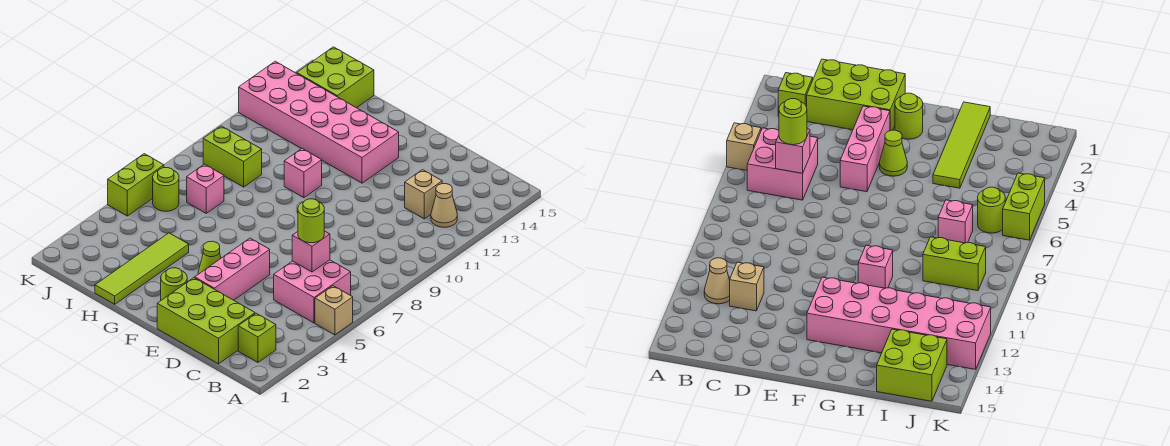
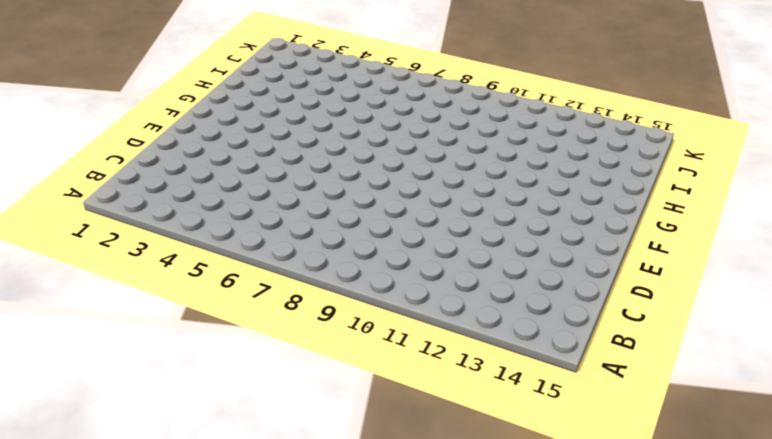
none -> tan 1x1 brick [315,286,353,335]
none -> lime 1x1 brick [238,313,276,362]
none -> pink 2x2 brick [274,260,351,323]

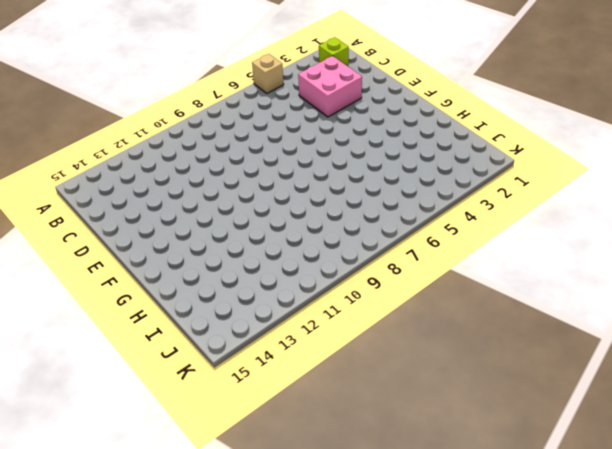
pink 2x2 brick [298,56,362,117] -> pink 2x2 brick moved to [274,260,351,323]
none -> tan 1x1 cone [431,184,457,227]
none -> lime 2x3 brick [157,278,255,364]
none -> tan 1x1 brick [405,170,442,219]

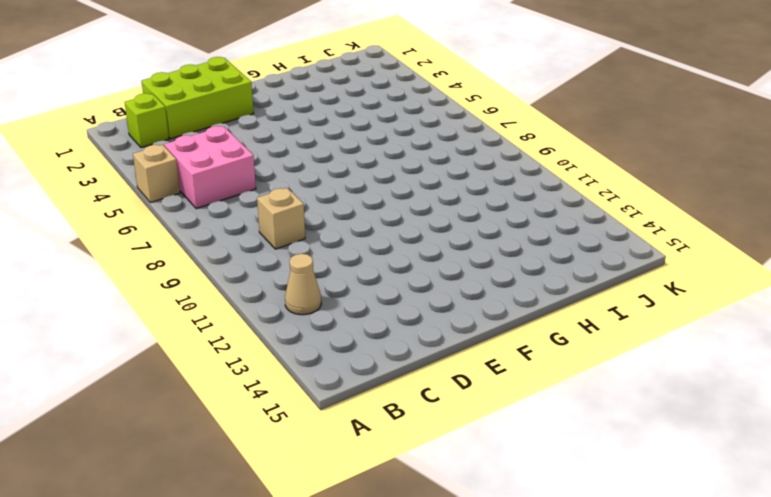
tan 1x1 brick [257,188,305,249] -> tan 1x1 brick moved to [405,170,442,219]
none -> pink 1x3 brick [195,238,270,300]
none -> lime 1x1 round brick [161,268,187,300]
none -> lime 1x1 cone [198,241,221,274]

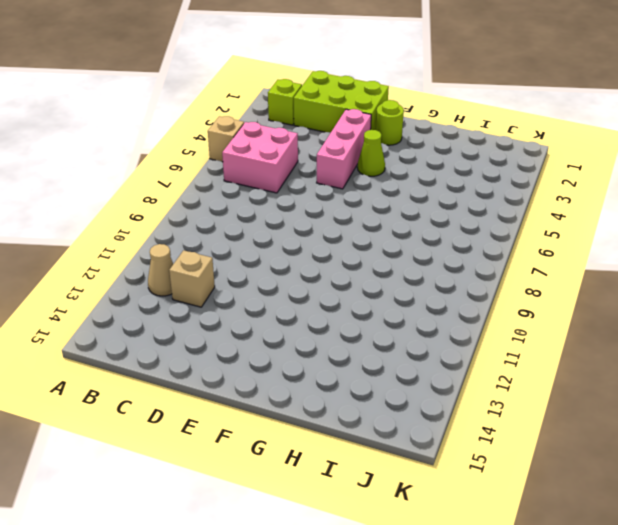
none -> pink 2x6 brick [239,61,399,183]
none -> pink 1x1 brick [284,149,322,198]
none -> lime 1x4 tile [95,233,189,304]

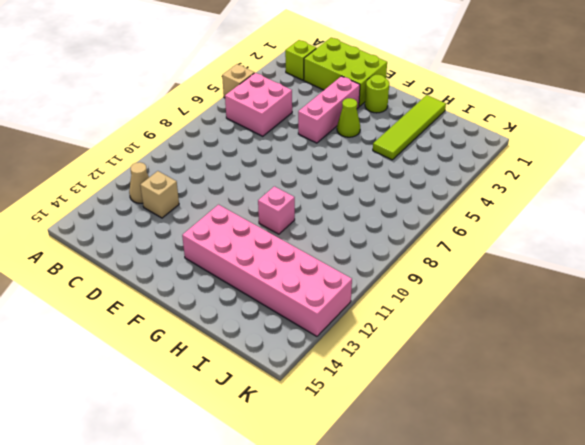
none -> pink 1x1 brick [187,164,224,213]
none -> lime 1x2 brick [203,126,262,187]
none -> lime 2x2 brick [297,47,374,108]

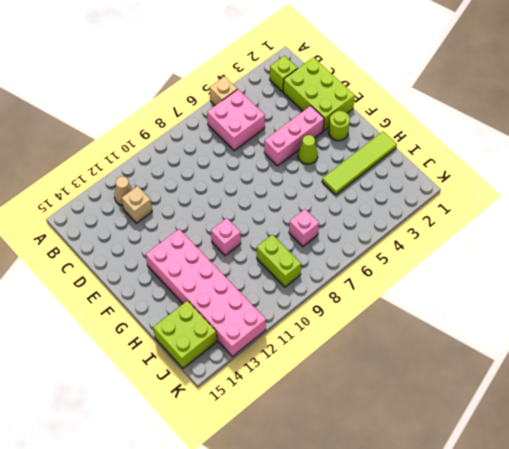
none -> lime 1x1 round brick [153,168,179,211]
none -> lime 1x2 brick [108,154,164,216]
none -> pink 1x1 brick [292,231,330,272]

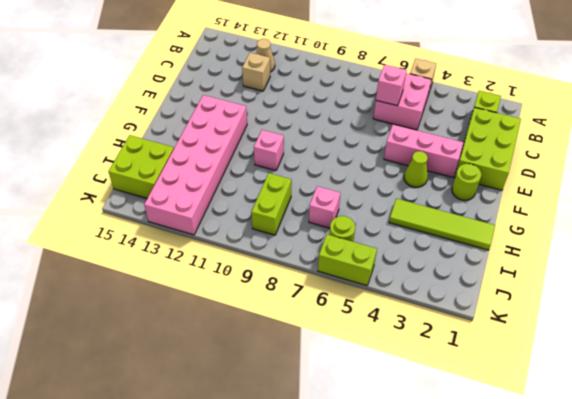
none -> lime 1x1 round brick [298,199,324,243]

